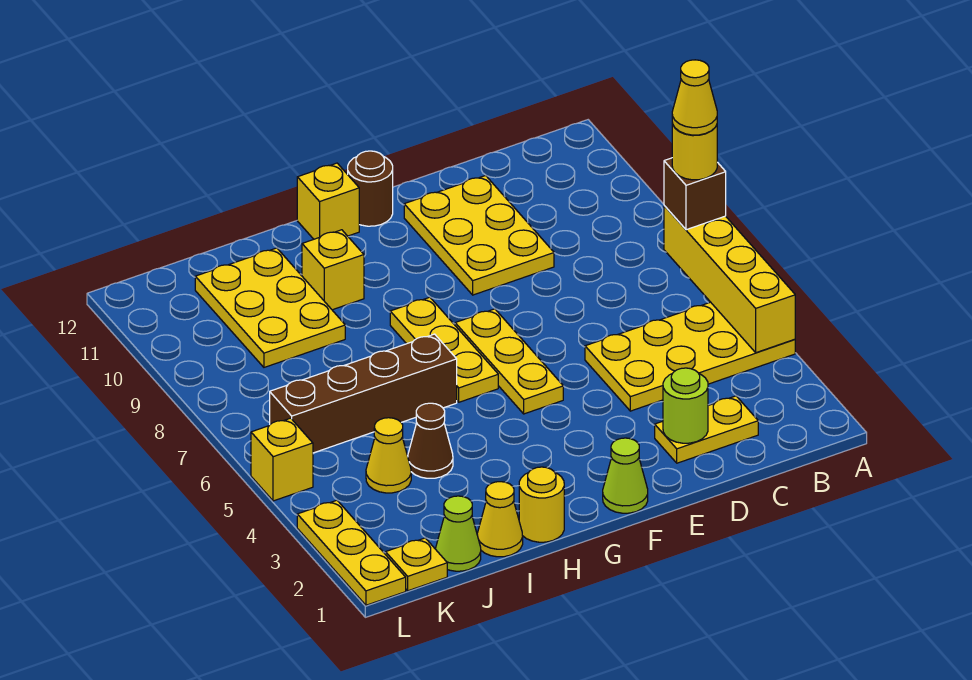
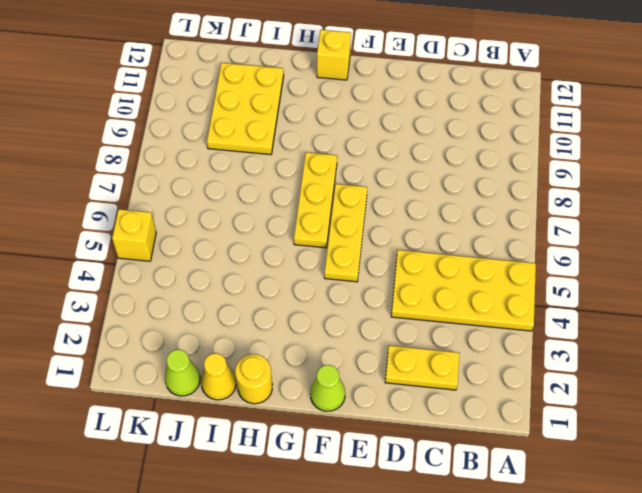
none -> yellow 2x3 plate [404,176,554,295]
none -> brown 1x1 round brick [348,151,393,226]
none -> brown 1x4 brick [270,334,457,453]

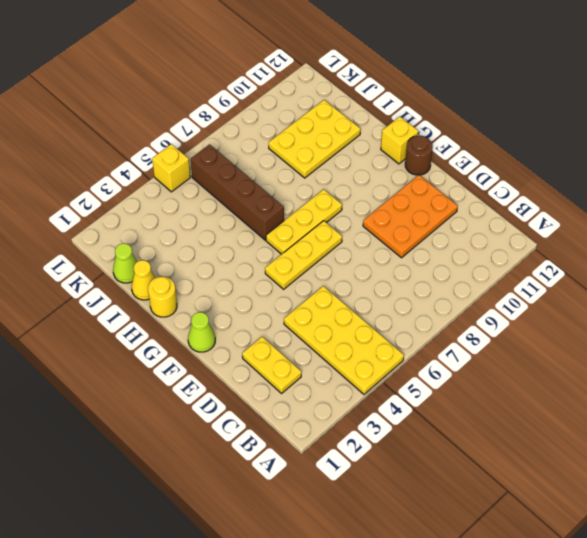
orange 2x3 plate [363,175,458,258] -> yellow 2x3 plate [404,176,554,295]
none -> yellow 1x1 brick [302,230,364,310]
none -> brown 1x1 cone [408,403,453,478]
none -> yellow 1x1 cone [366,418,411,493]

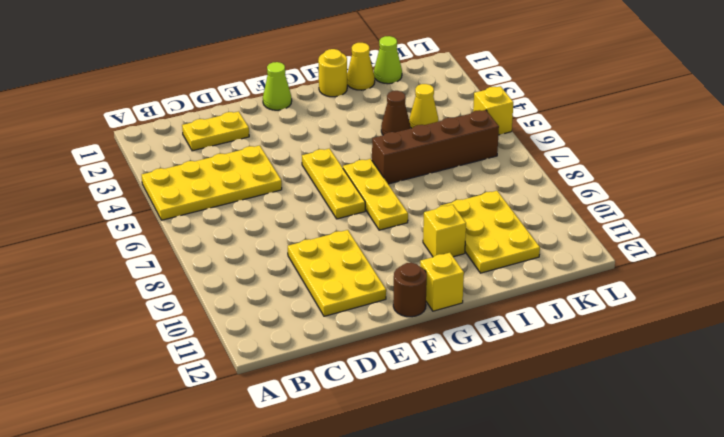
none -> yellow 1x1 plate [386,538,447,591]
none -> yellow 1x3 plate [297,500,406,605]
none -> yellow 1x4 brick [664,206,795,353]

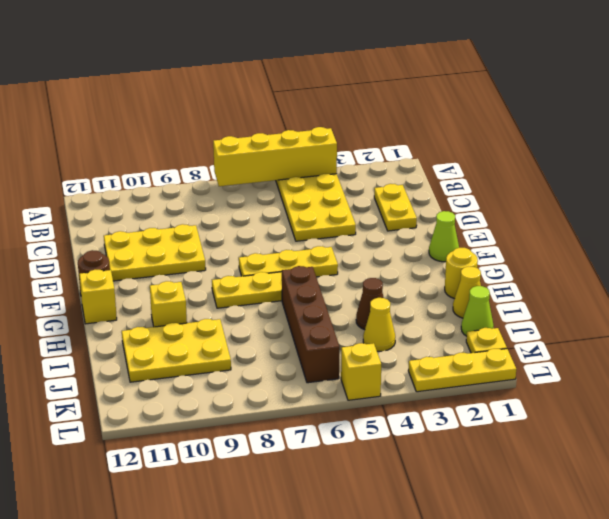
none -> lime 1x1 round brick [663,368,708,443]
none -> brown 1x1 brick [664,158,726,230]
none -> yellow 1x1 round brick [672,123,717,180]

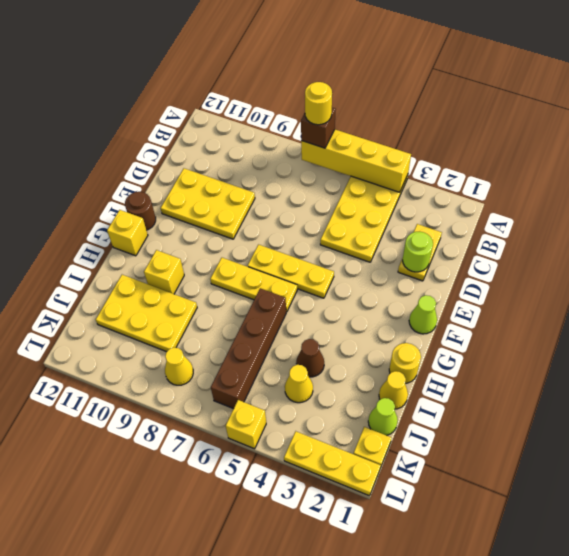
yellow 1x1 cone [165,348,193,385] -> yellow 1x1 cone moved to [672,60,717,135]

